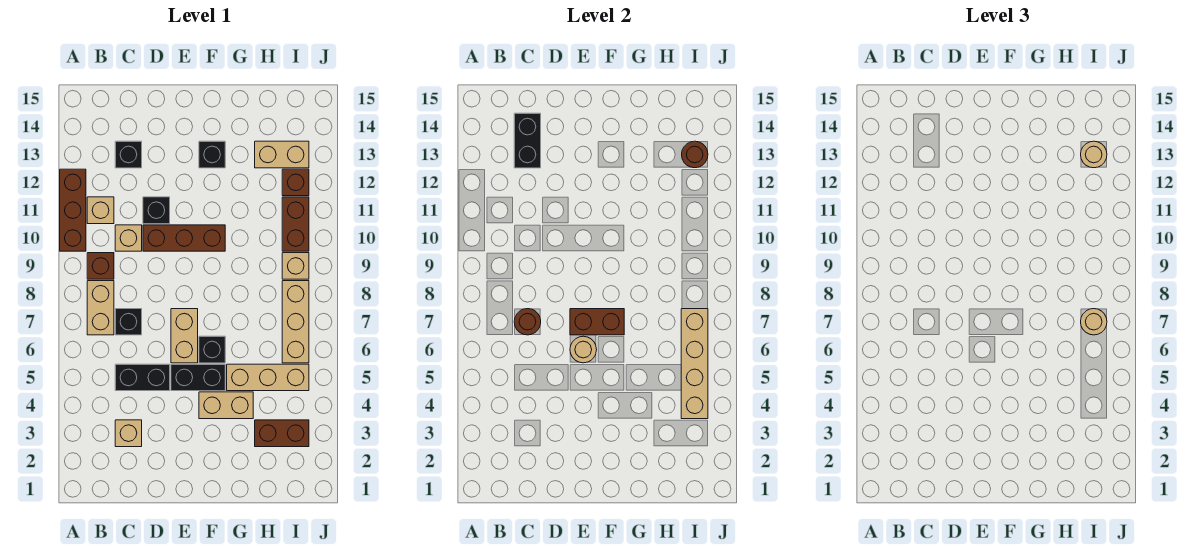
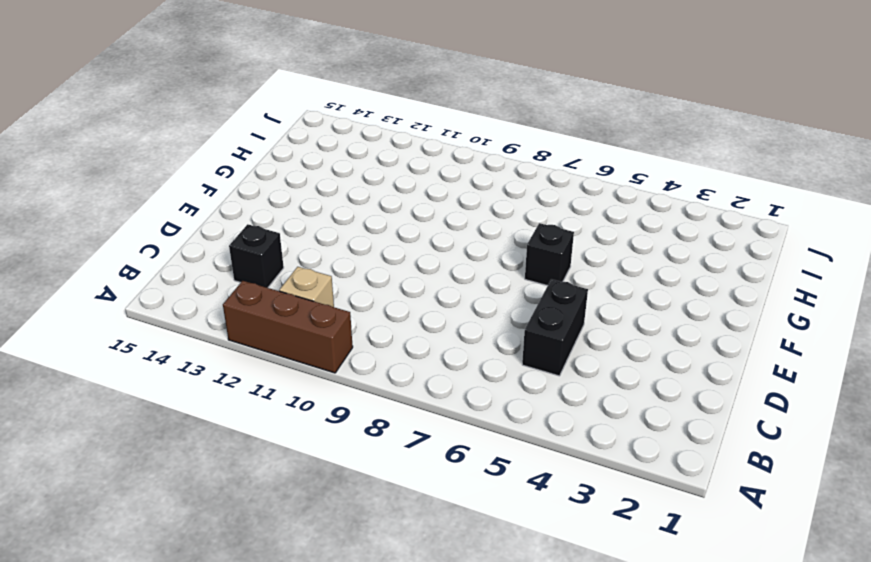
none -> tan 1x2 brick [87,281,114,335]
none -> brown 1x1 brick [87,253,114,279]
none -> tan 1x1 brick [115,420,142,447]
none -> black 1x1 brick [115,309,142,335]

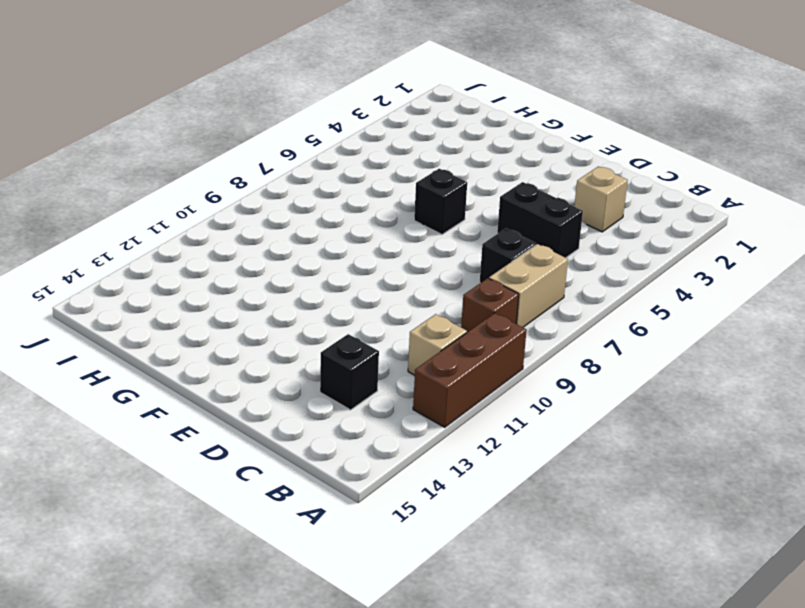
none -> tan 1x1 brick [115,225,142,251]
none -> brown 1x3 brick [143,225,225,251]
none -> black 1x1 brick [143,197,170,224]
none -> black 1x2 brick [171,364,225,391]

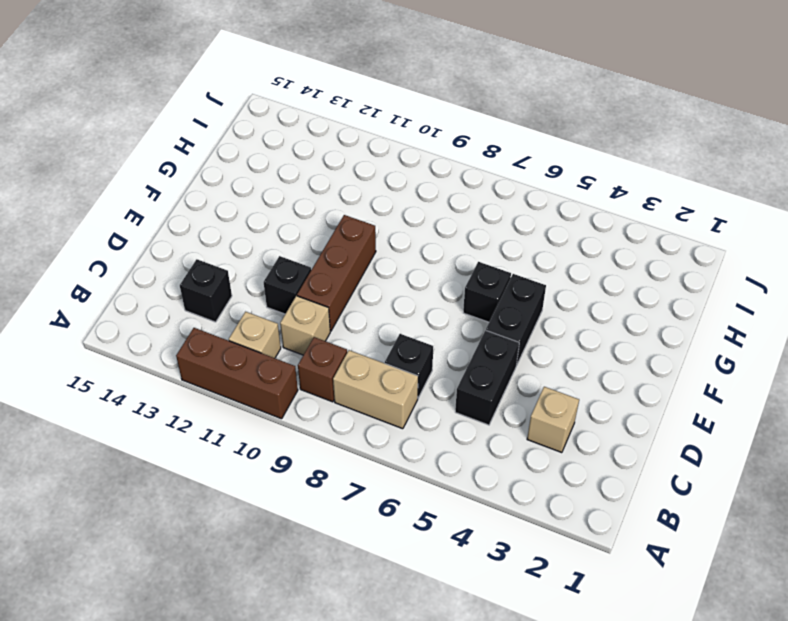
none -> tan 1x2 brick [171,309,198,363]
none -> tan 1x2 brick [199,392,253,419]
none -> black 1x1 brick [199,141,225,168]
none -> tan 1x3 brick [227,364,309,391]

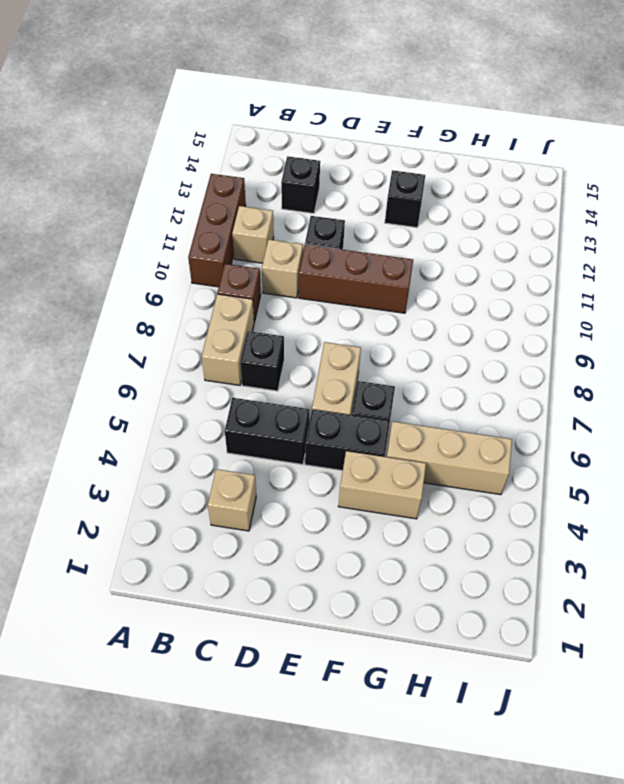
none -> brown 1x2 brick [255,420,309,447]
none -> tan 1x2 brick [255,141,309,168]
none -> tan 1x3 brick [282,281,309,363]
none -> tan 1x1 brick [282,253,309,279]

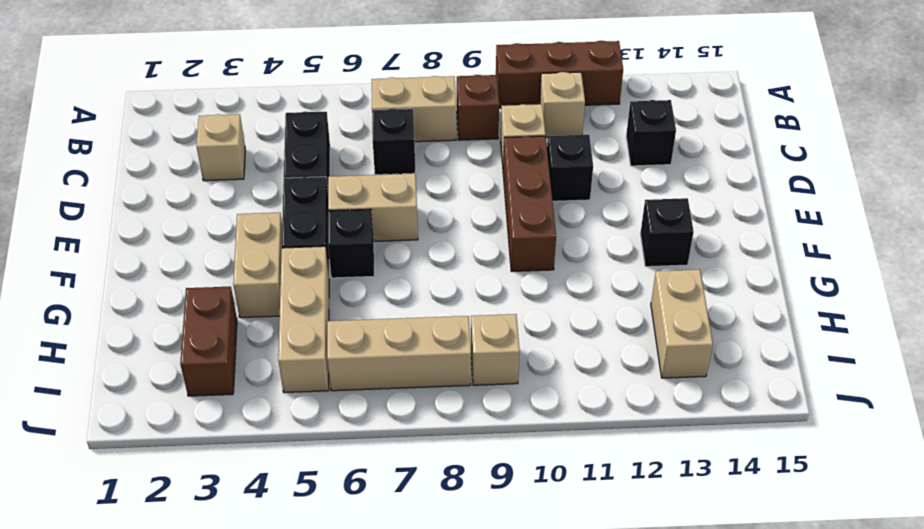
none -> brown 1x2 brick [282,197,309,251]
none -> brown 1x1 brick [282,169,309,196]
none -> brown 1x1 round brick [514,309,541,335]
none -> black 1x2 brick [514,113,541,168]

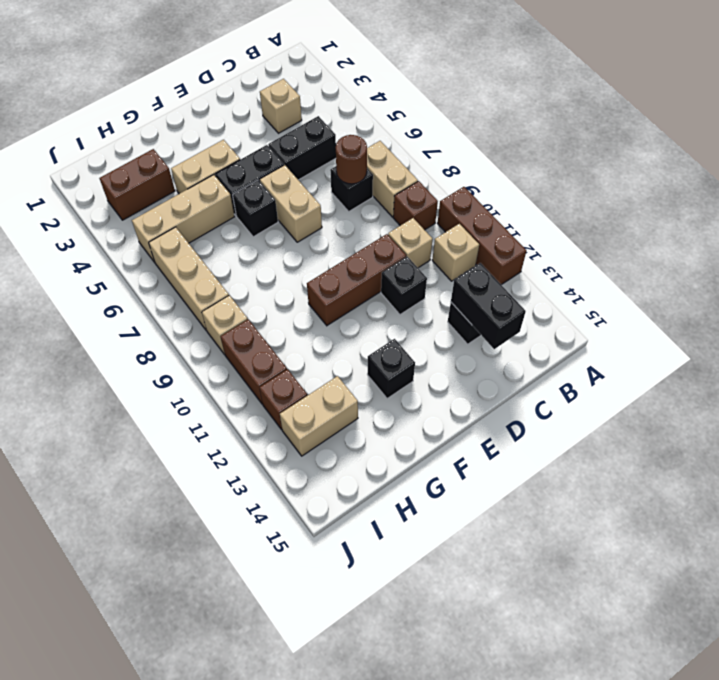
none -> tan 1x1 round brick [570,336,597,363]
none -> brown 1x2 brick [570,309,624,335]
none -> tan 1x4 brick [681,309,708,419]
none -> brown 1x1 round brick [682,141,708,168]

